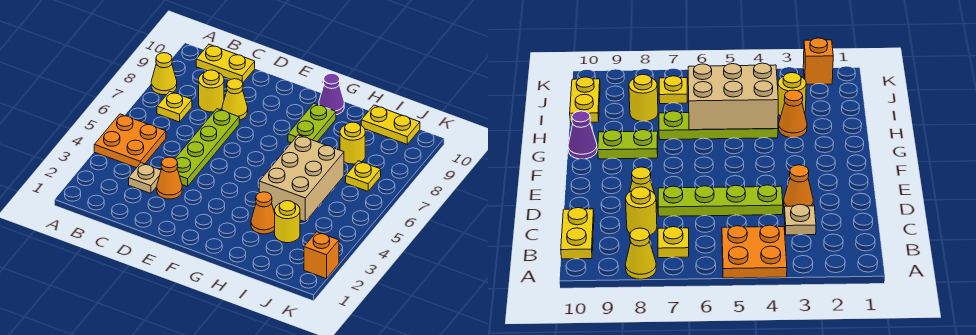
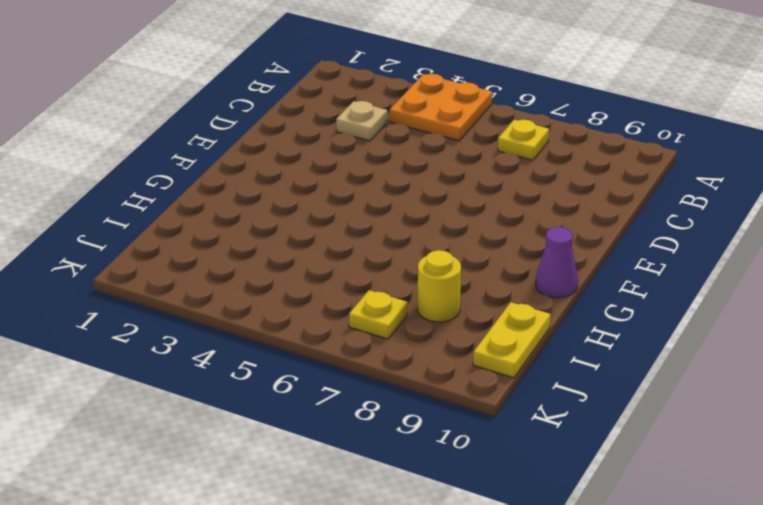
none -> yellow 1x1 cone [151,53,177,95]
none -> yellow 1x2 plate [196,44,255,83]
none -> yellow 1x1 round brick [199,70,224,112]

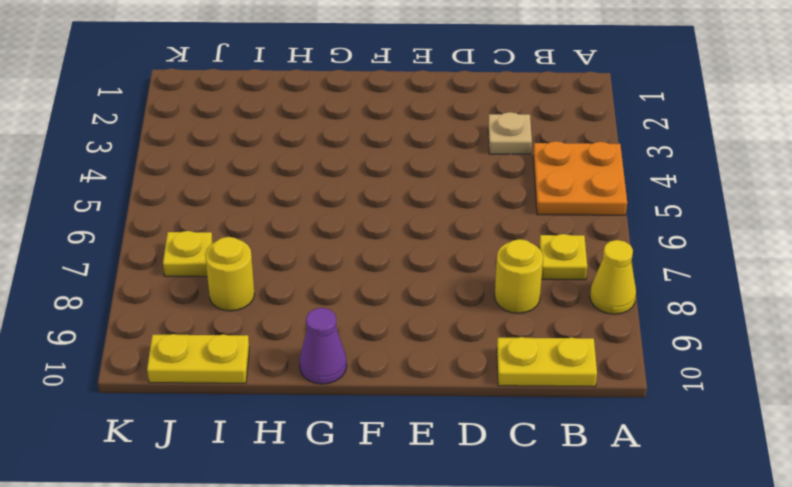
none -> orange 1x1 cone [157,157,182,199]
none -> lime 1x4 plate [175,109,239,186]
none -> yellow 1x1 cone [222,79,248,120]

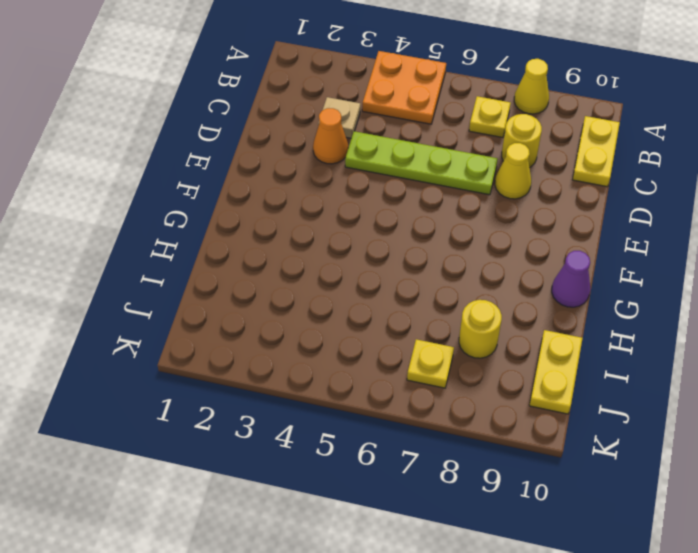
none -> lime 1x2 plate [288,103,336,143]
none -> orange 1x1 cone [251,192,275,234]
none -> lime 1x4 plate [659,111,778,140]

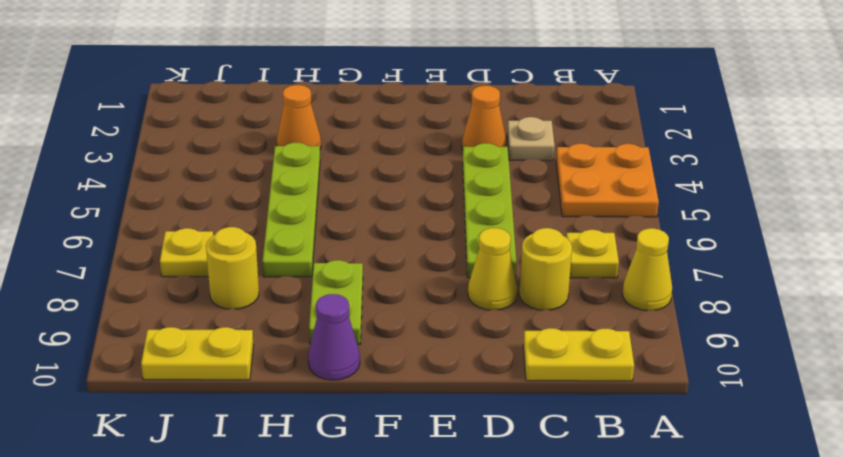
none -> yellow 1x1 round brick [275,201,300,243]
none -> orange 1x1 brick [304,232,339,279]
none -> tan 2x3 brick [259,135,344,222]

